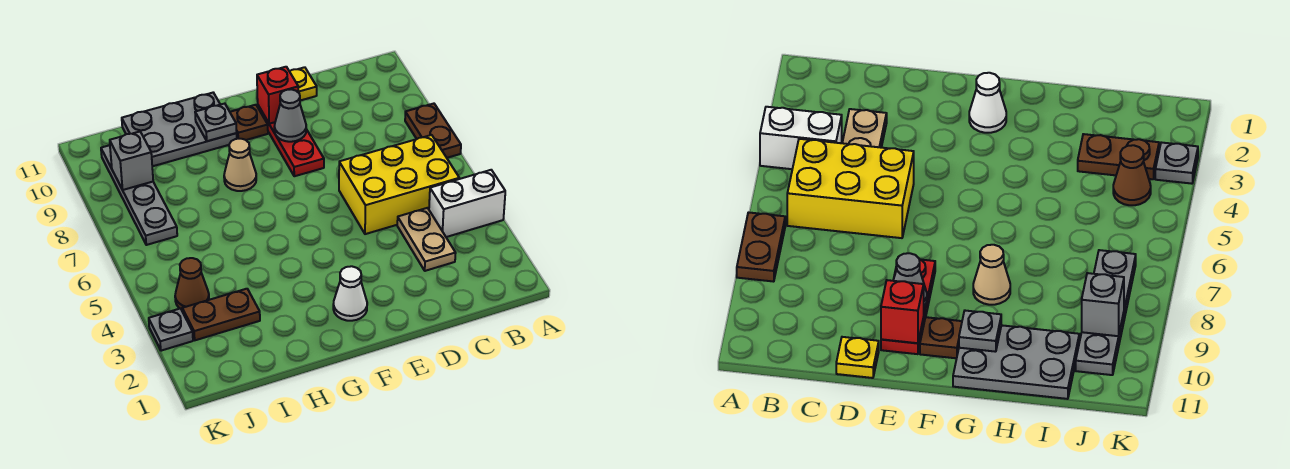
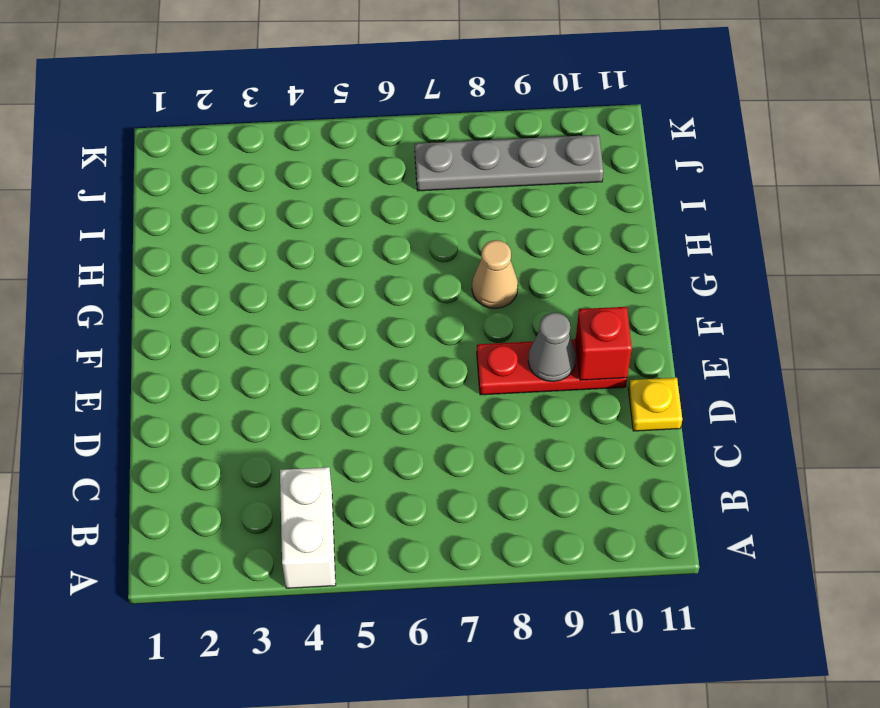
none -> brown 1x2 plate [405,104,461,158]
none -> yellow 2x3 brick [339,135,459,234]
none -> tan 1x2 plate [397,208,456,271]

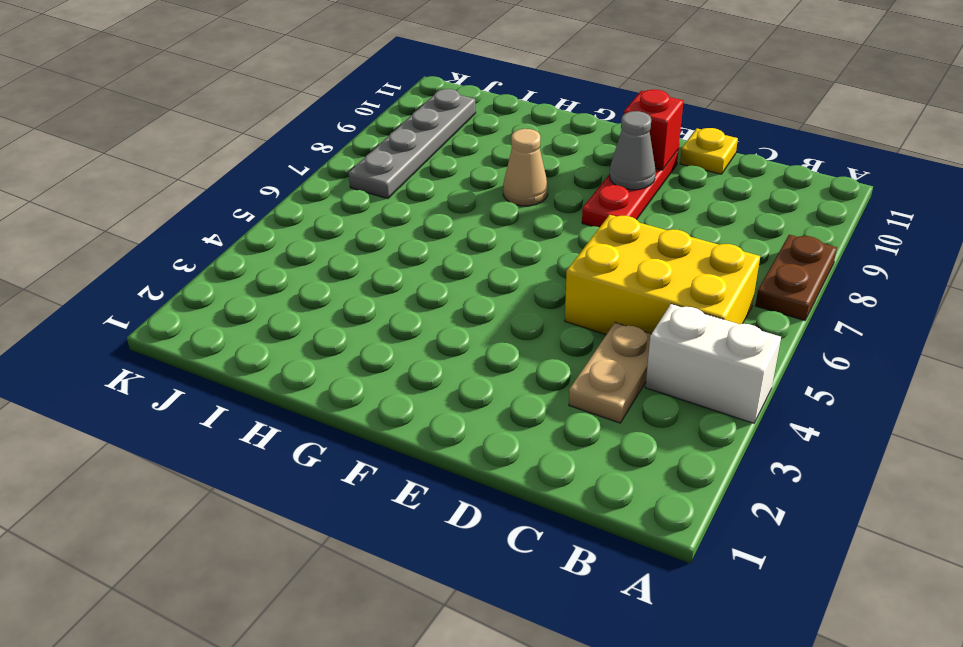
none -> white 1x1 cone [333,266,367,321]
none -> brown 1x1 plate [230,105,268,140]
none -> grey 2x3 plate [122,93,237,166]

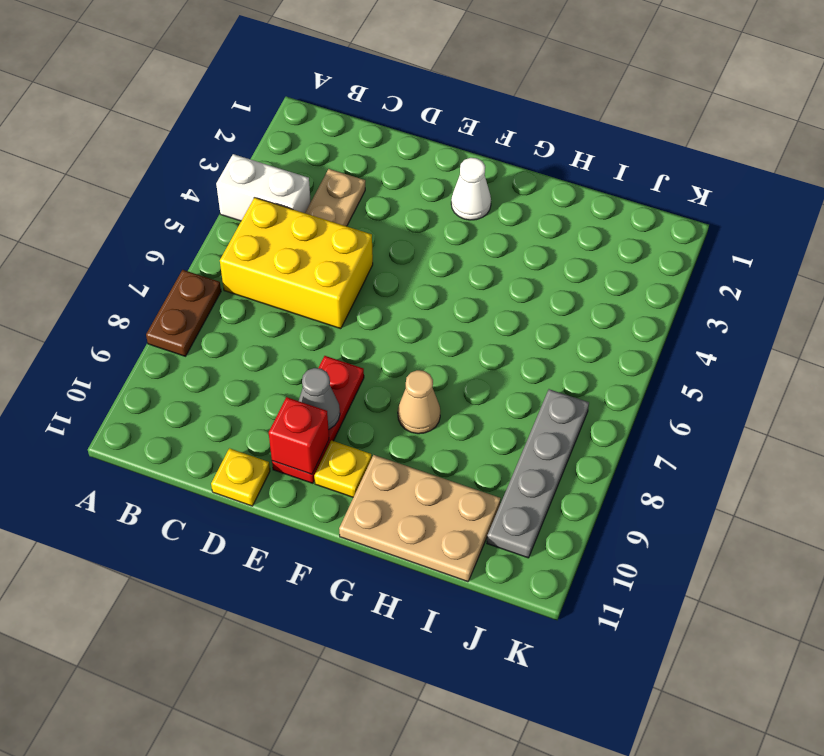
yellow 1x1 plate [314,440,372,497] -> brown 1x1 plate [230,105,268,140]
tan 2x3 plate [339,455,501,582] -> grey 2x3 plate [122,93,237,166]
none -> brown 1x2 plate [182,289,260,340]
none -> brown 1x1 cone [175,258,209,310]
none -> grey 1x1 plate [149,309,193,351]

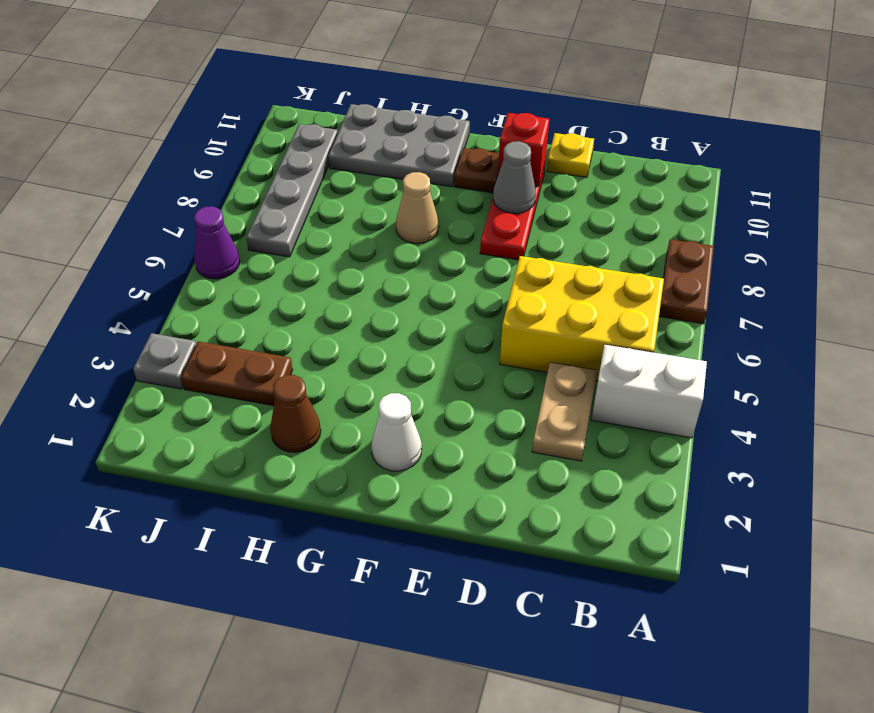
brown 1x1 cone [270,375,321,452] -> brown 1x1 cone moved to [175,258,209,310]
purple 1x1 cone [194,206,240,279] -> none
none -> grey 1x1 plate [195,104,237,141]
none -> grey 1x1 brick [110,132,153,190]

